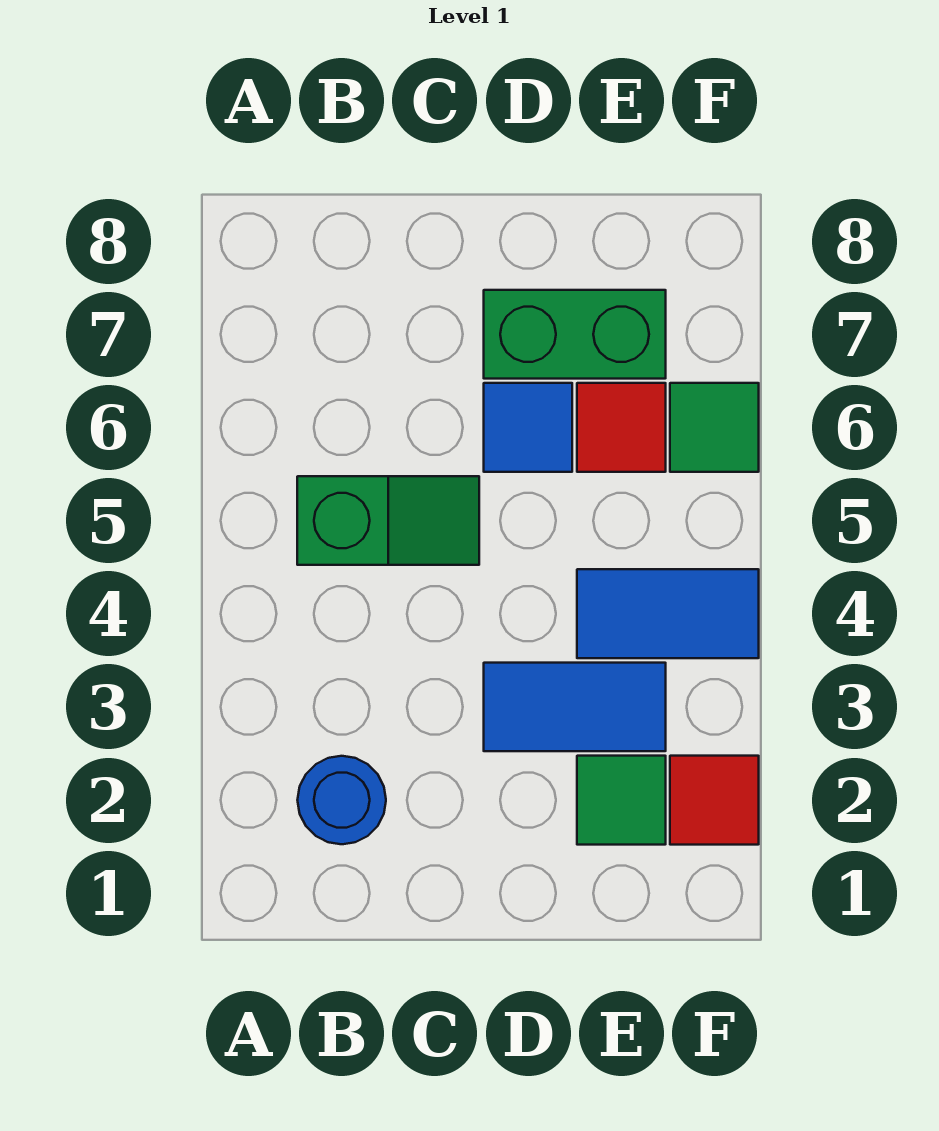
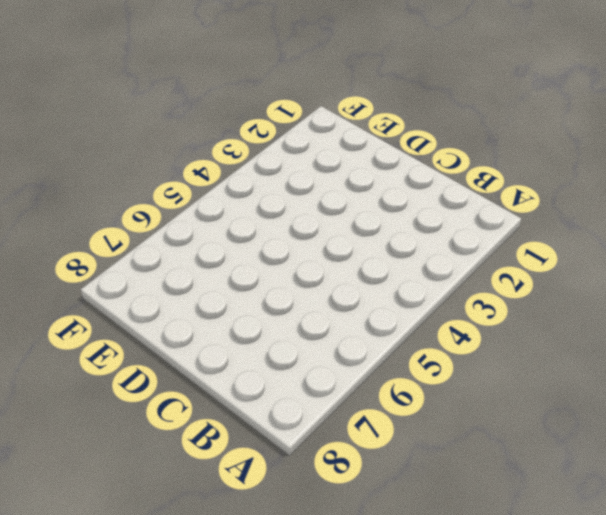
none -> blue 1x1 round brick [298,756,386,844]
none -> green 1x2 slope [297,476,479,565]

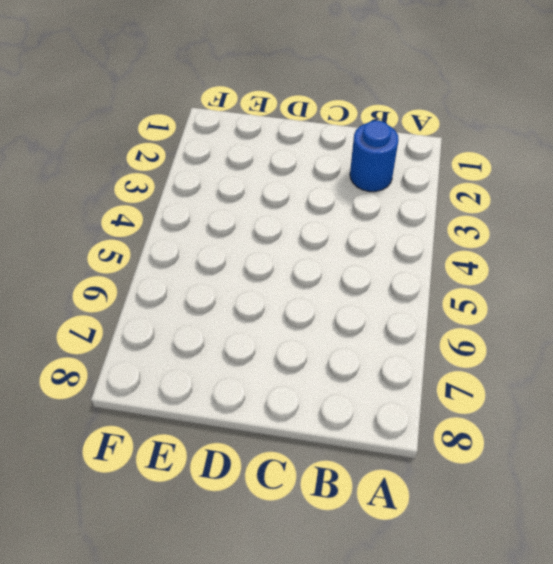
none -> green 1x2 slope [297,476,479,565]
none -> blue 1x2 tile [484,663,666,751]

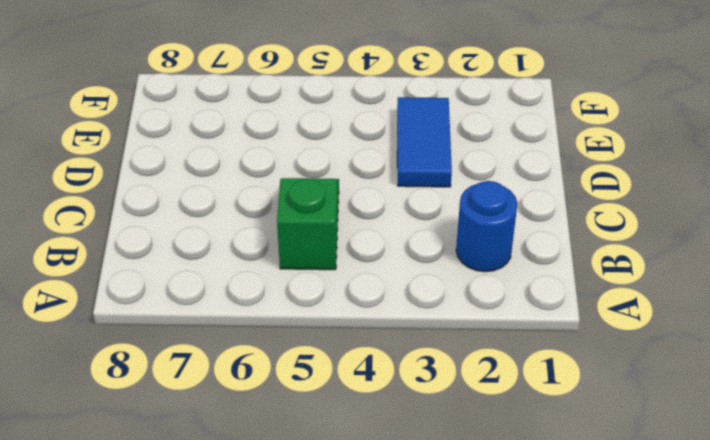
none -> blue 1x1 tile [484,383,572,472]
none -> green 1x2 brick [484,290,666,379]

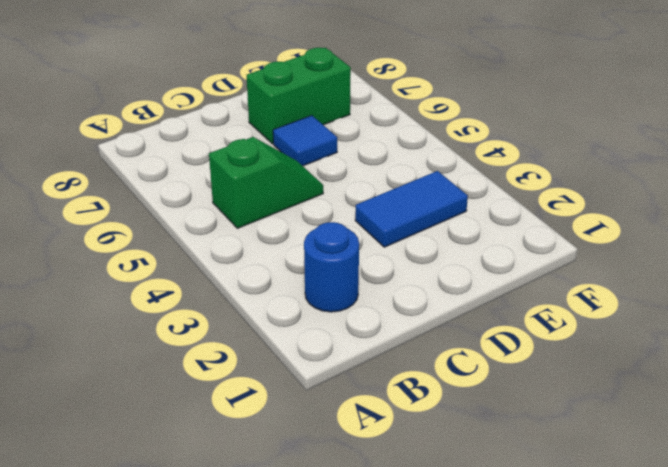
none -> green 1x1 tile [577,756,666,845]
none -> blue 1x2 tile [577,569,759,658]

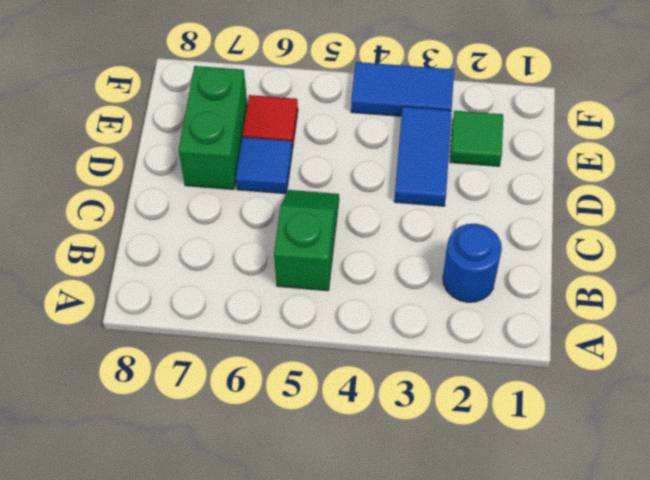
blue 1x2 tile [351,62,454,116] -> blue 1x2 tile turned to [577,569,759,658]
none -> red 1x1 tile [670,756,759,845]
none -> green 1x1 tile [670,383,759,472]

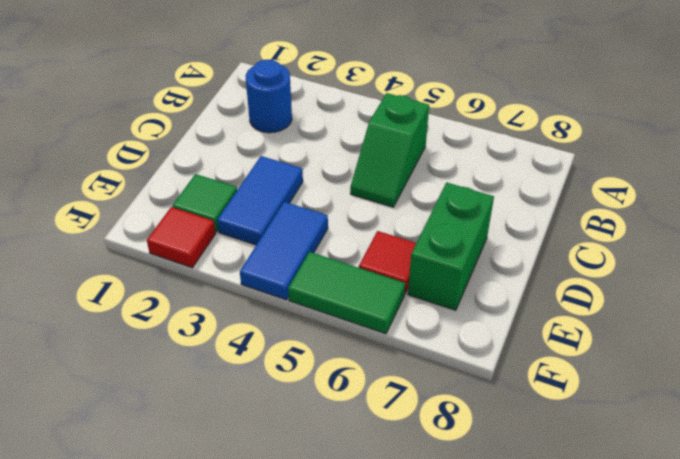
green 1x2 tile [288,252,405,334] -> green 1x1 tile [670,383,759,472]
none -> blue 1x1 tile [484,383,572,472]

